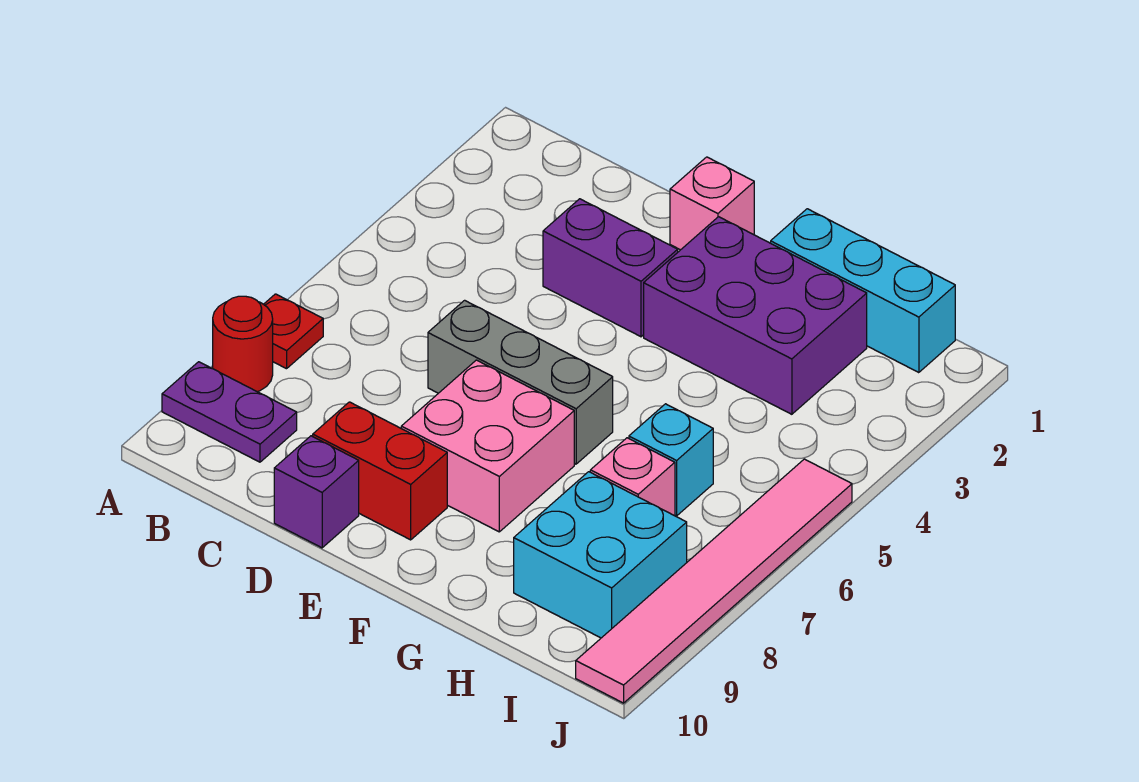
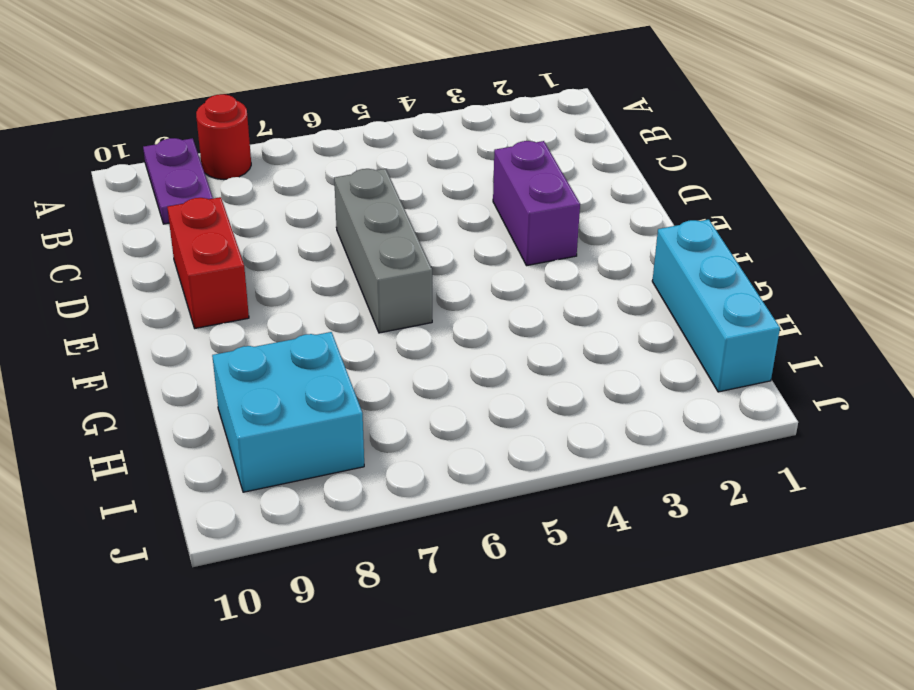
none -> red 1x1 plate [264,294,323,369]
none -> purple 1x1 brick [274,436,359,548]
none -> pink 1x1 brick [670,157,754,250]

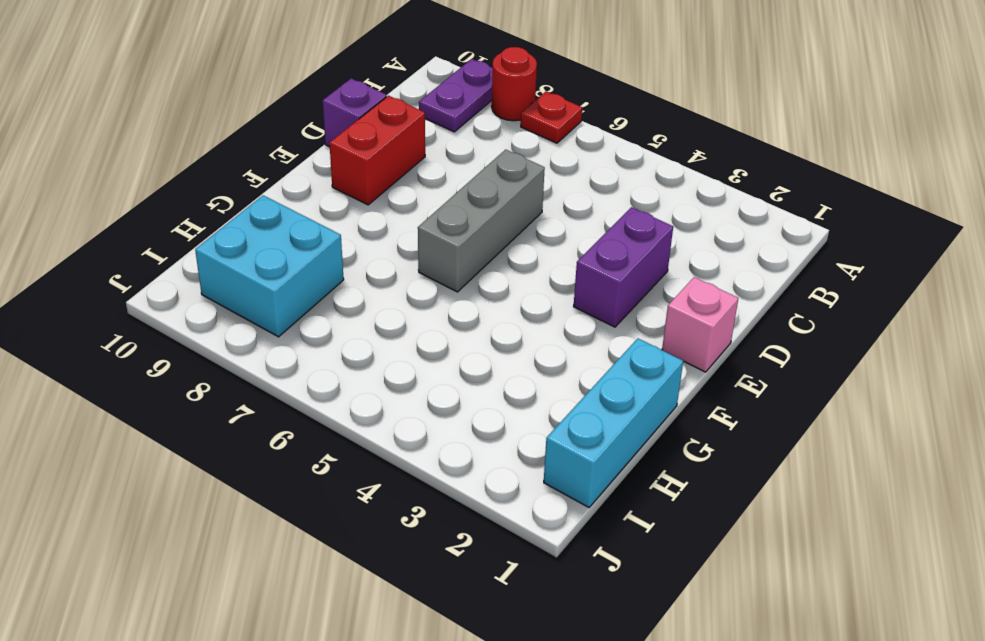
none -> pink 2x2 brick [401,360,574,532]
none -> purple 2x3 brick [644,217,867,414]
none -> cyan 1x1 brick [629,404,713,516]

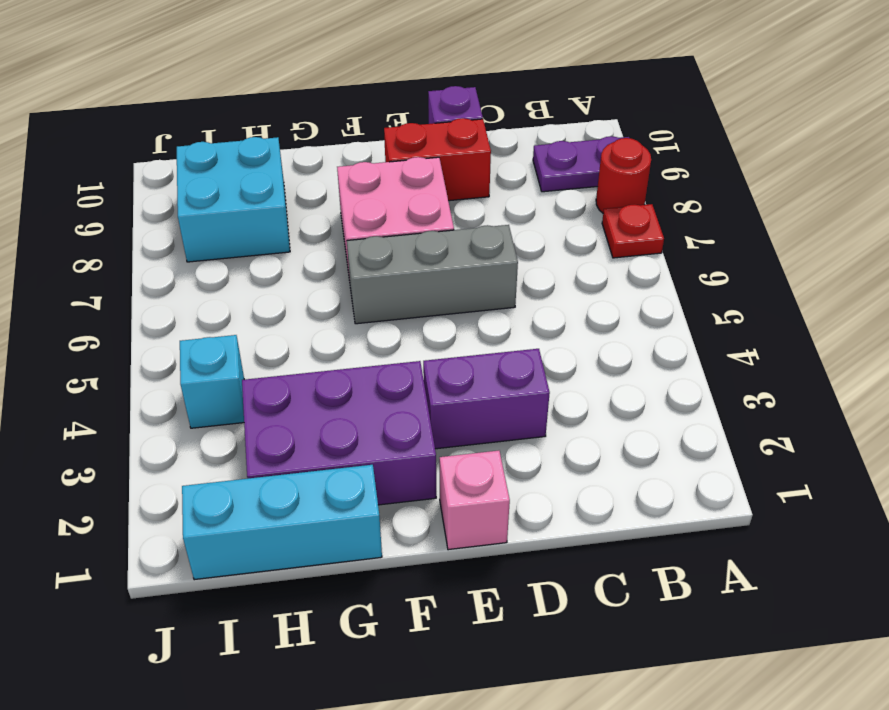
cyan 1x1 brick [180,335,244,428] -> cyan 1x1 brick moved to [629,404,713,516]
none -> pink 1x1 brick [590,438,675,516]
none -> pink 1x6 tile [576,459,852,703]

